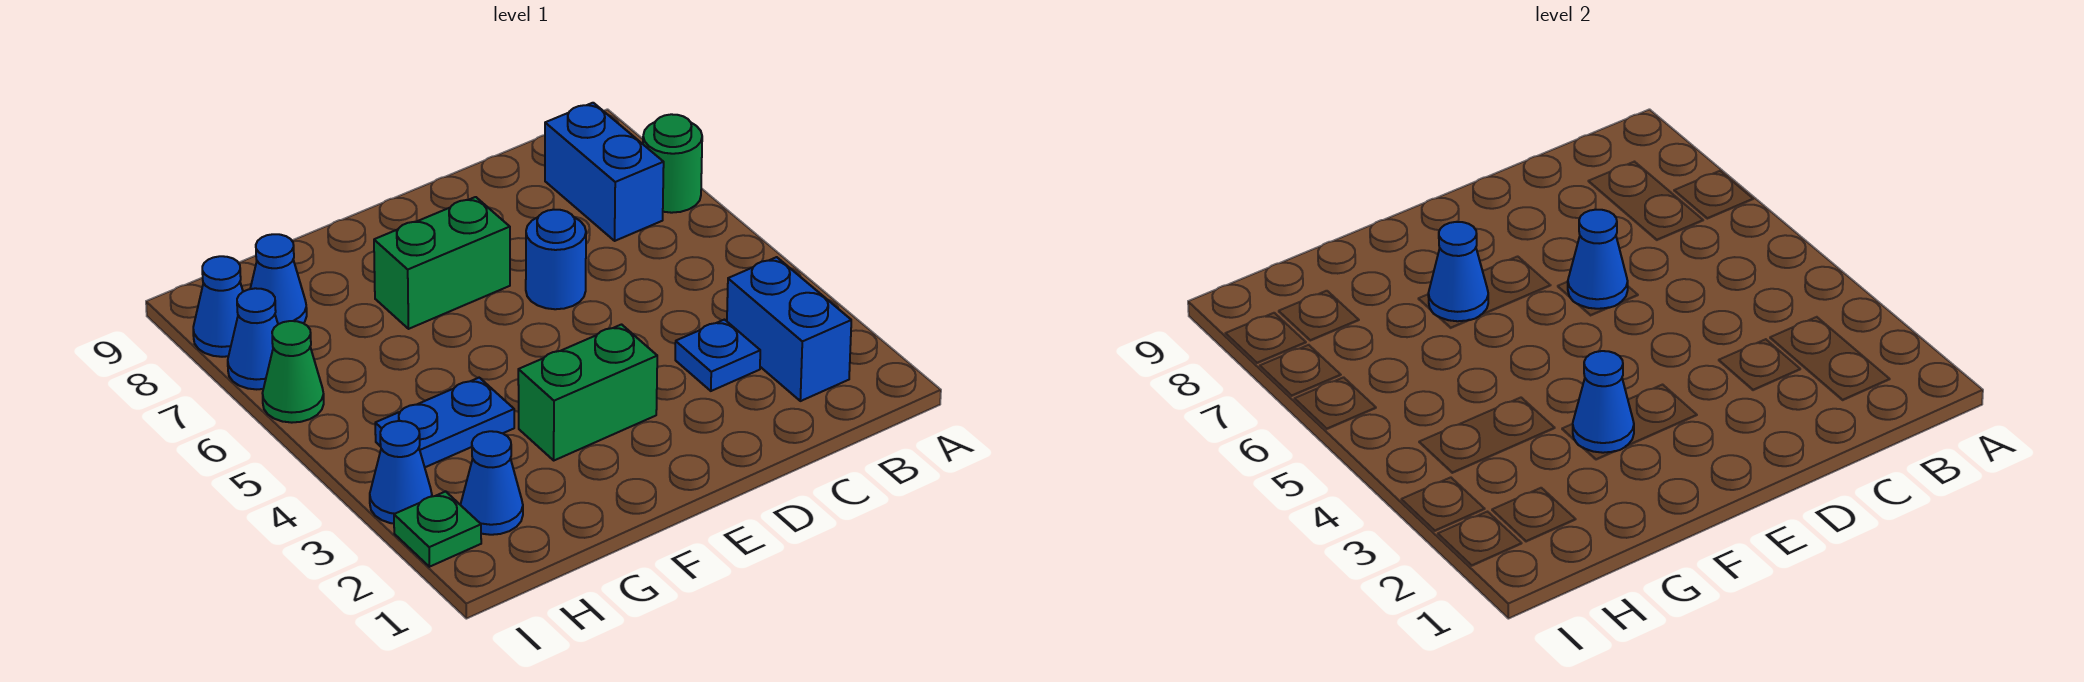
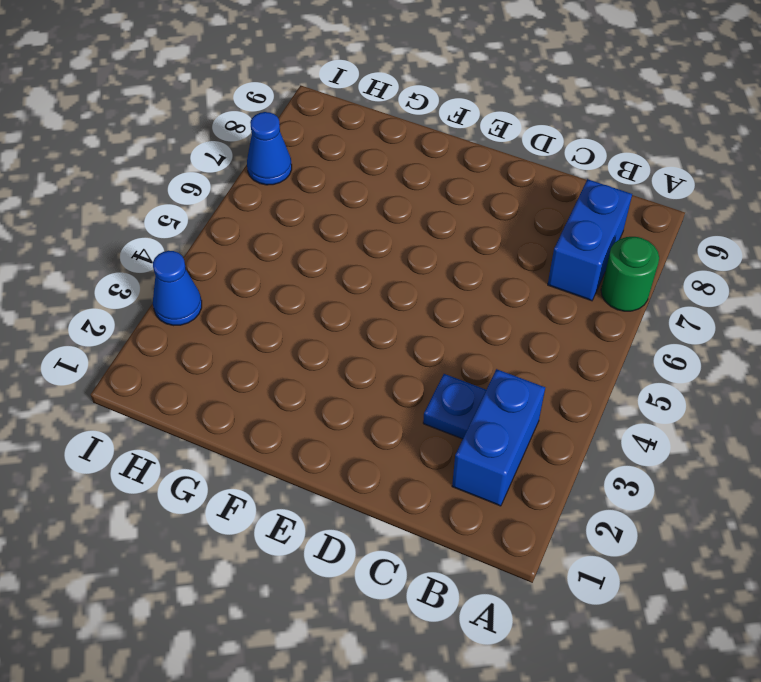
none -> blue 1x1 round brick [526,210,586,309]
none -> green 1x2 brick [518,325,657,460]
none -> green 1x2 brick [374,197,510,329]

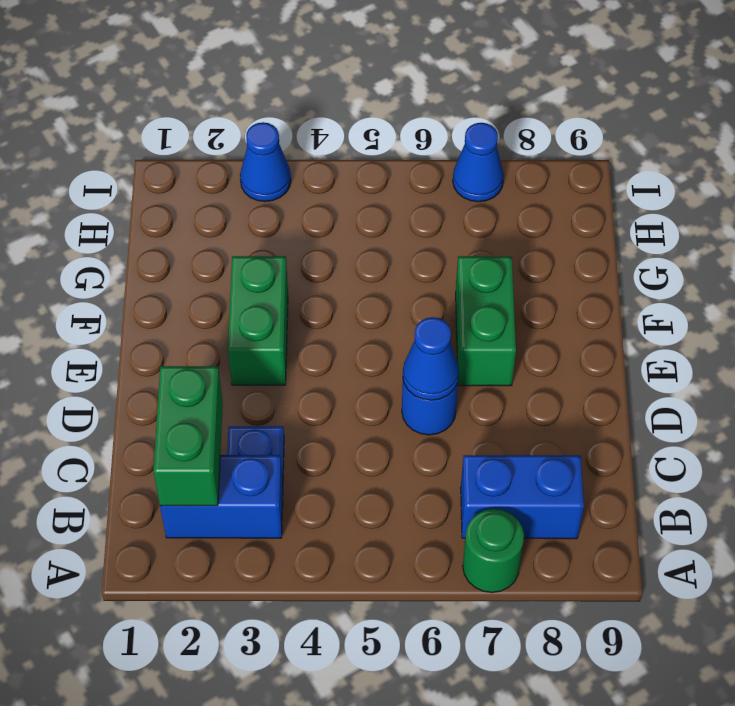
green 1x2 brick [153,366,223,506] -> none
none -> blue 1x2 plate [375,378,514,467]
none -> blue 1x1 cone [461,431,523,535]
none -> blue 1x1 cone [250,234,307,324]

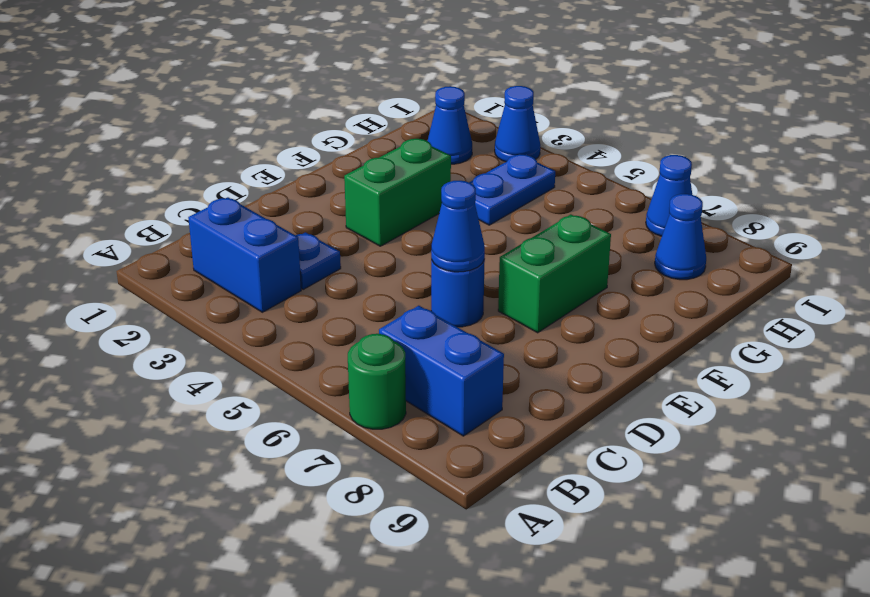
none -> green 1x1 plate [394,491,481,567]
none -> green 1x1 cone [263,321,324,423]
none -> blue 1x1 cone [193,256,243,357]

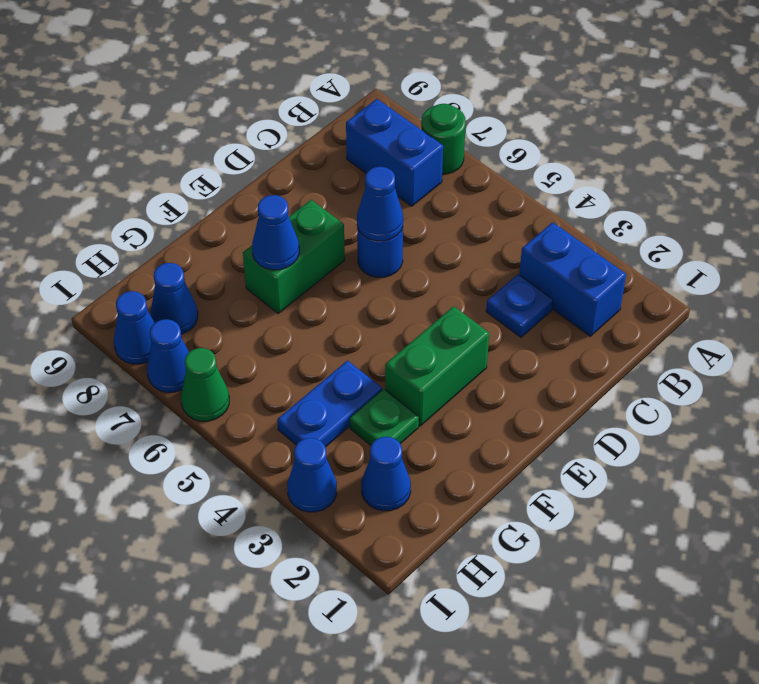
green 1x1 plate [350,389,419,445] -> green 1x1 plate moved to [394,491,481,567]
none -> blue 1x1 cone [1573,351,1634,453]

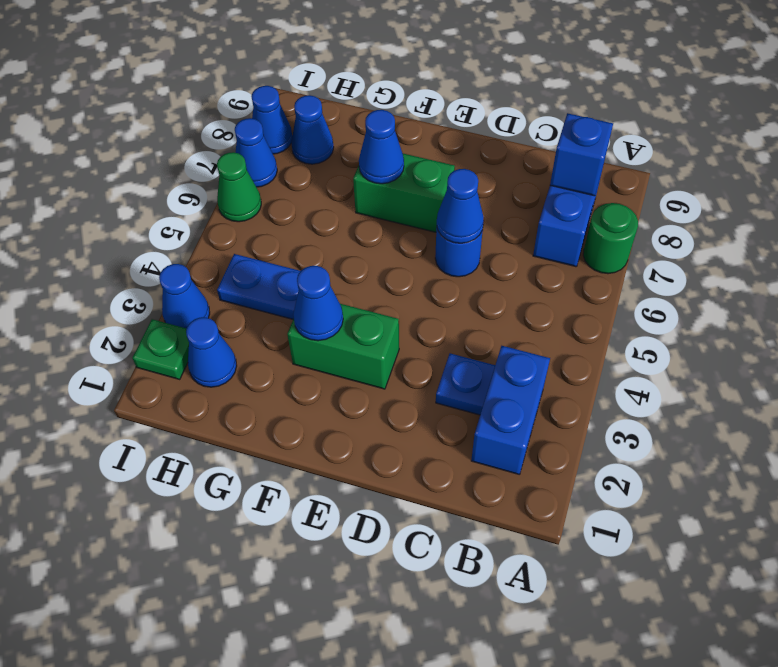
blue 1x1 brick [550,113,613,196] -> none

